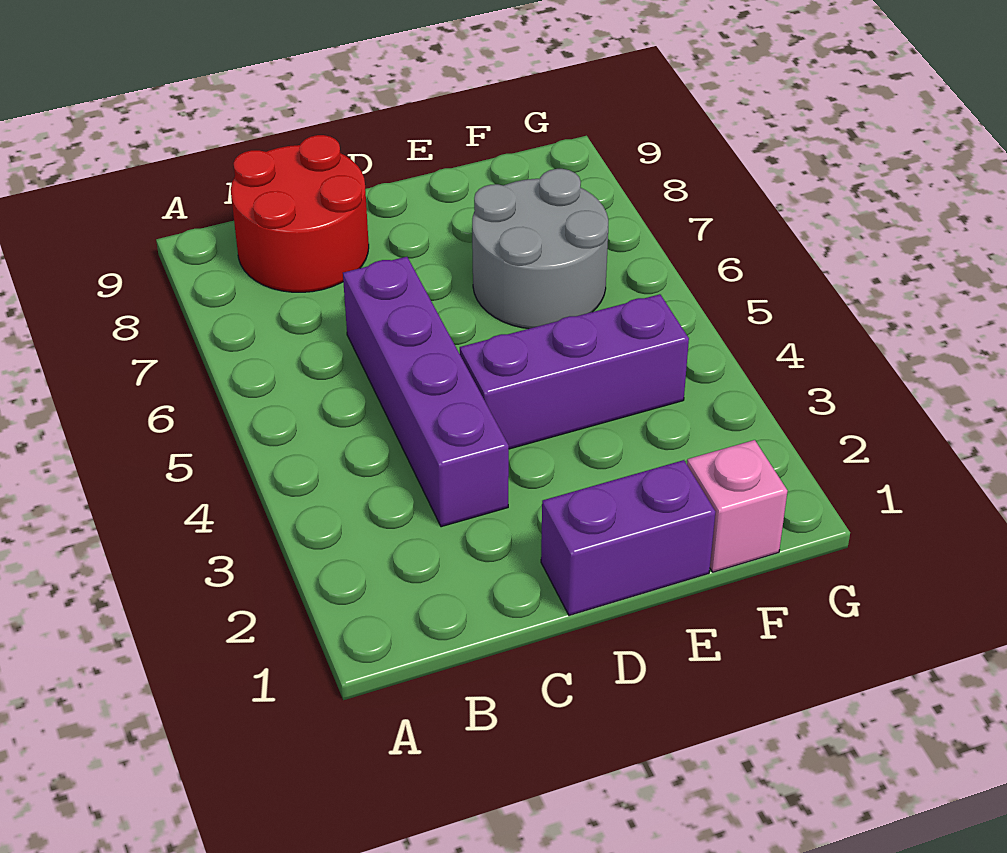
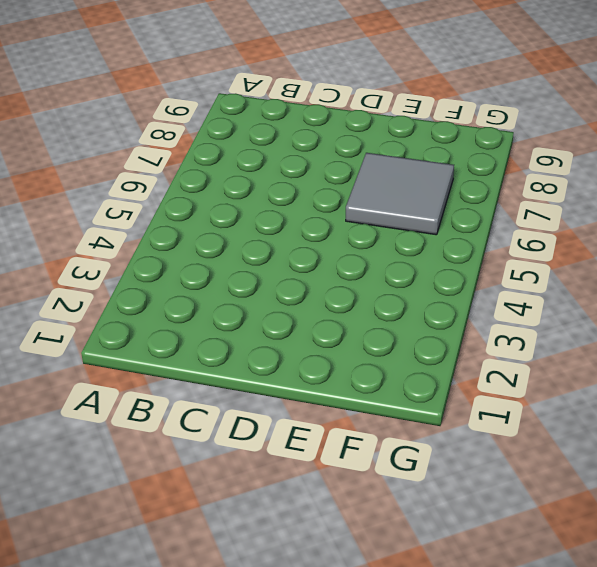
grey 2x2 tile [346,153,454,235] -> grey 2x2 round brick [472,169,608,329]
none -> red 2x2 round brick [231,135,369,292]
none -> purple 1x4 brick [343,257,509,527]

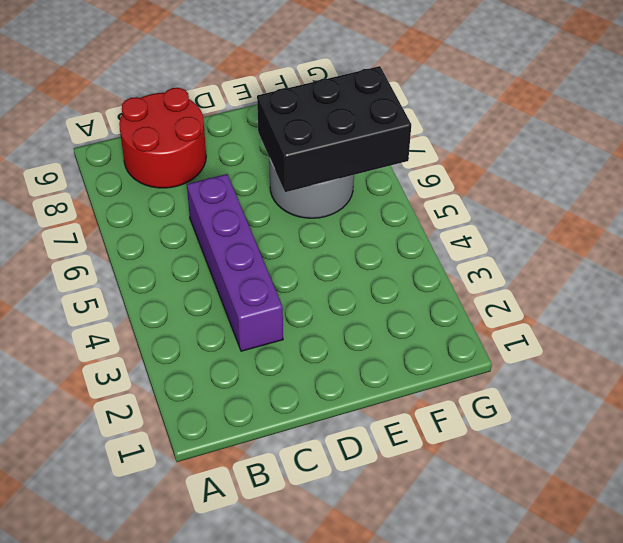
black 2x3 brick [257,66,411,192] -> none
none -> purple 1x2 brick [541,460,715,616]
none -> purple 1x3 brick [460,294,689,449]

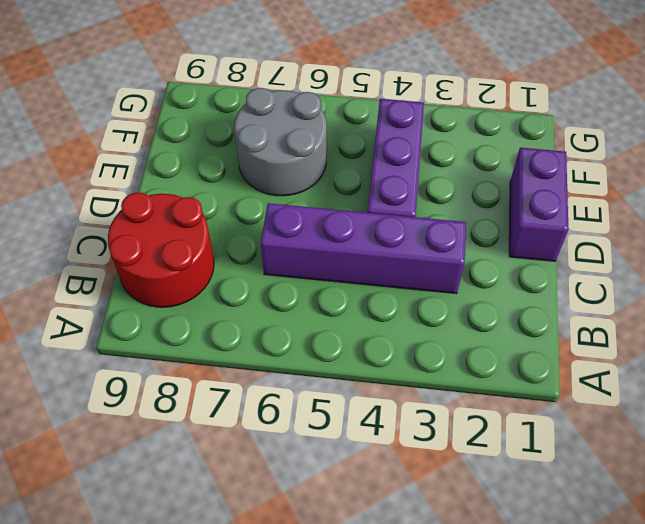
none -> pink 1x1 brick [687,440,788,572]

